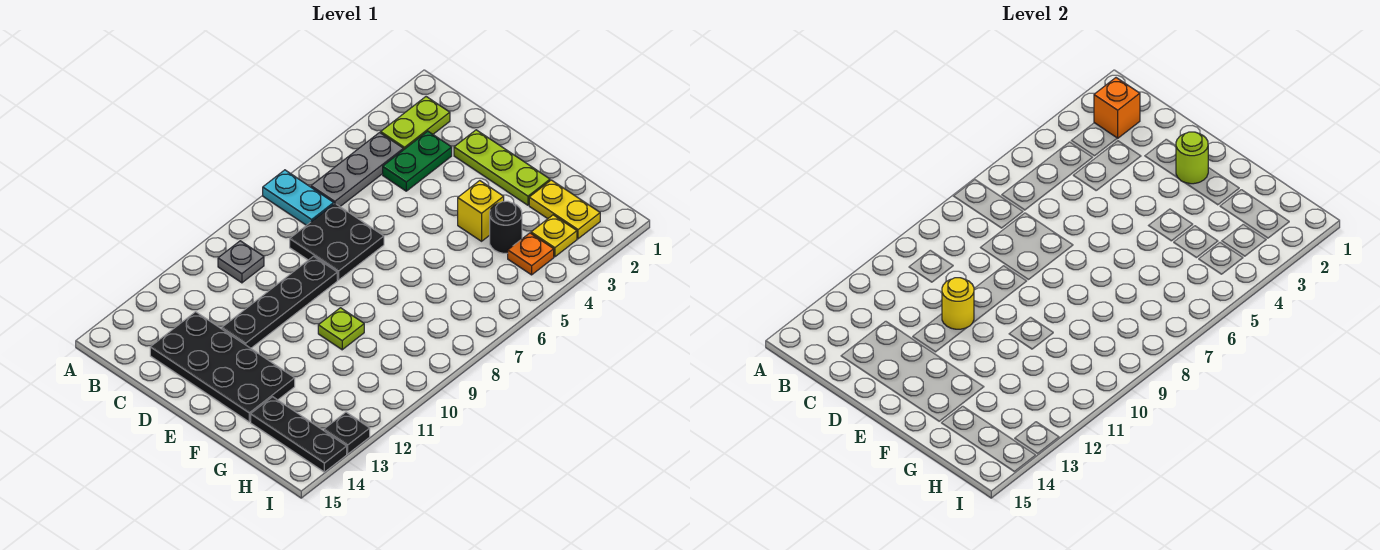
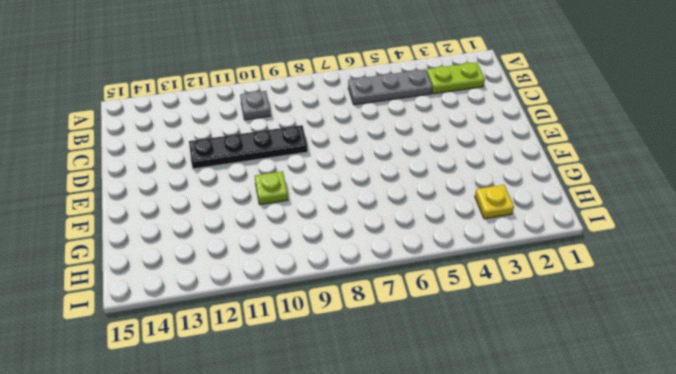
none -> cyan 1x2 plate [263,170,334,225]
none -> green 1x2 plate [383,131,452,191]
none -> black 2x2 plate [290,204,384,280]

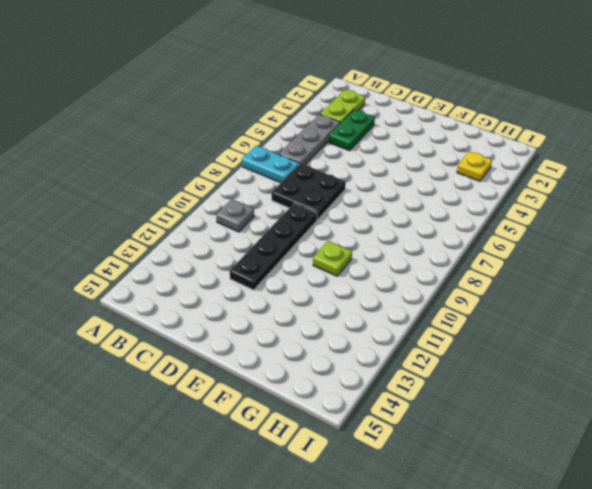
none -> black 2x4 plate [150,312,295,422]
none -> lime 1x3 plate [454,130,550,205]
none -> yellow 1x1 brick [458,181,504,241]

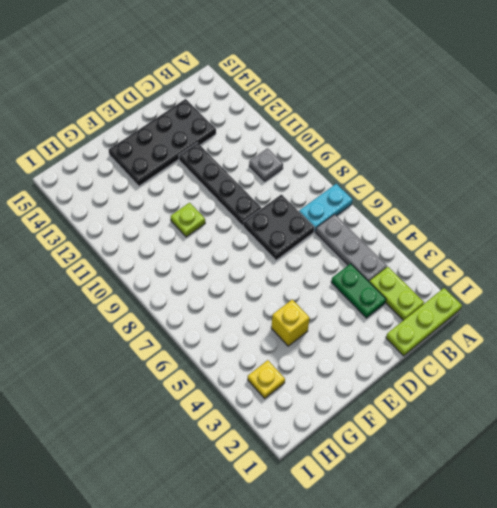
lime 1x3 plate [386,288,462,356] -> lime 1x3 plate moved to [454,130,550,205]
none -> yellow 1x2 plate [529,180,600,239]
none -> black 1x1 round brick [490,201,522,253]
none -> black 1x3 plate [251,397,347,472]

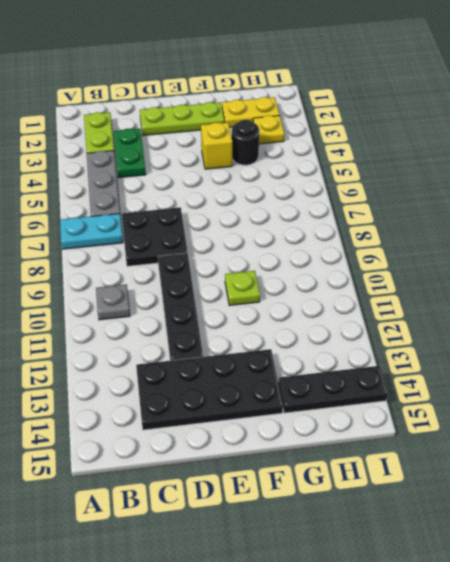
none -> orange 1x1 plate [508,233,554,275]
none -> black 1x1 plate [324,412,370,454]
none -> orange 1x1 brick [1094,78,1140,138]

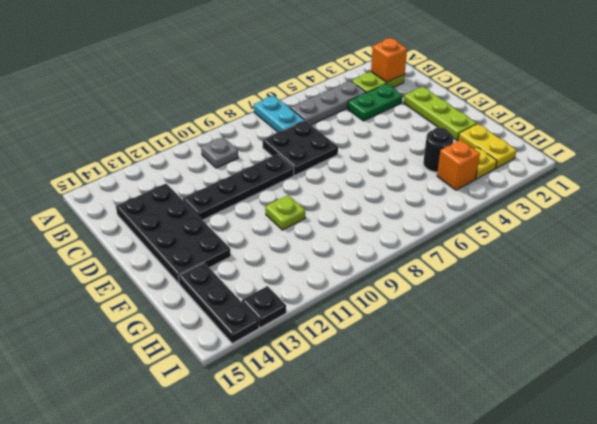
orange 1x1 brick [437,140,480,190] -> orange 1x1 plate [508,233,554,275]
none -> yellow 1x1 brick [458,181,504,241]
none -> yellow 1x1 round brick [942,278,974,329]
none -> lime 1x1 round brick [1176,132,1208,184]

